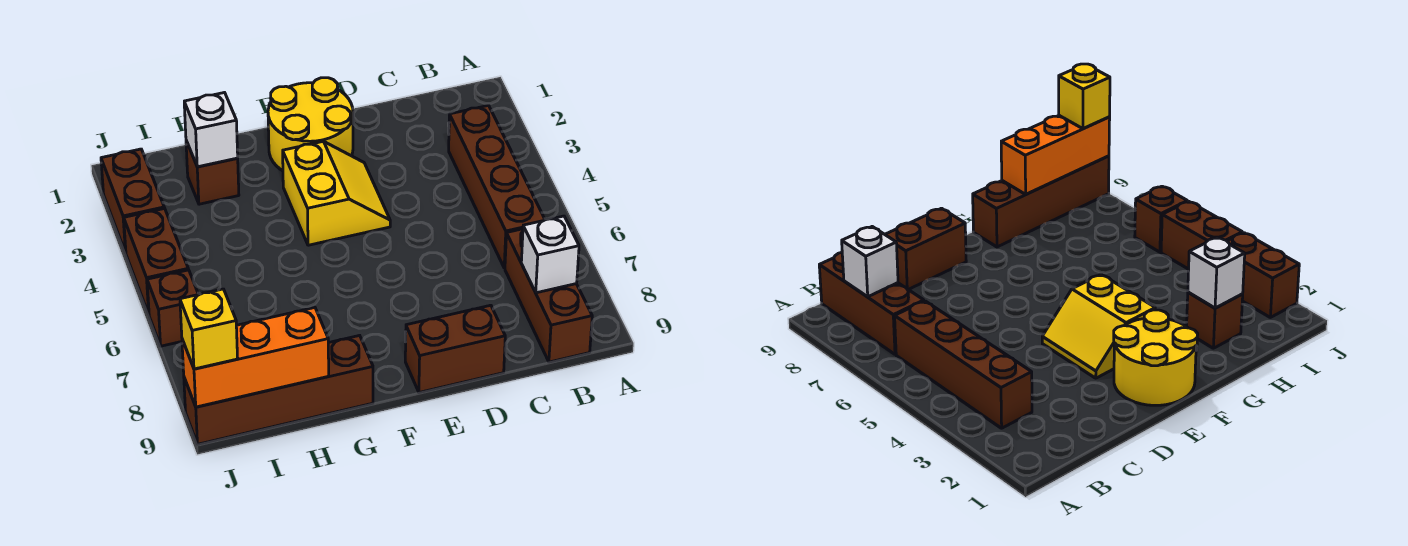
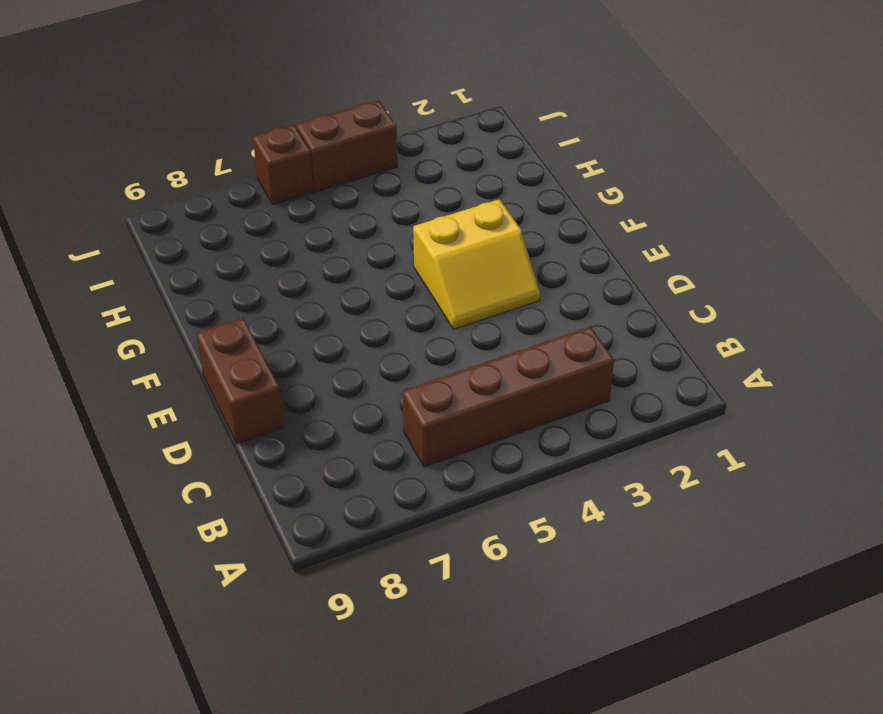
none -> brown 1x3 brick [505,229,592,362]
none -> yellow 2x2 round brick [268,78,353,171]
none -> brown 1x4 brick [184,335,373,444]

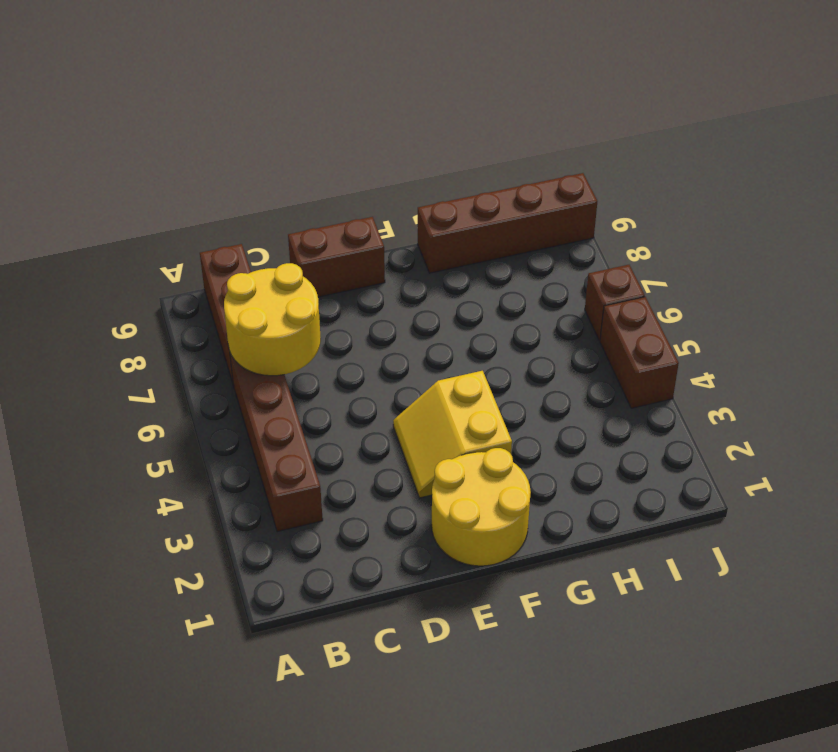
yellow 2x2 round brick [224,263,321,376] -> none
none -> brown 1x1 brick [186,141,239,204]
none -> brown 1x2 brick [101,149,164,253]
none -> white 1x1 brick [521,216,579,293]

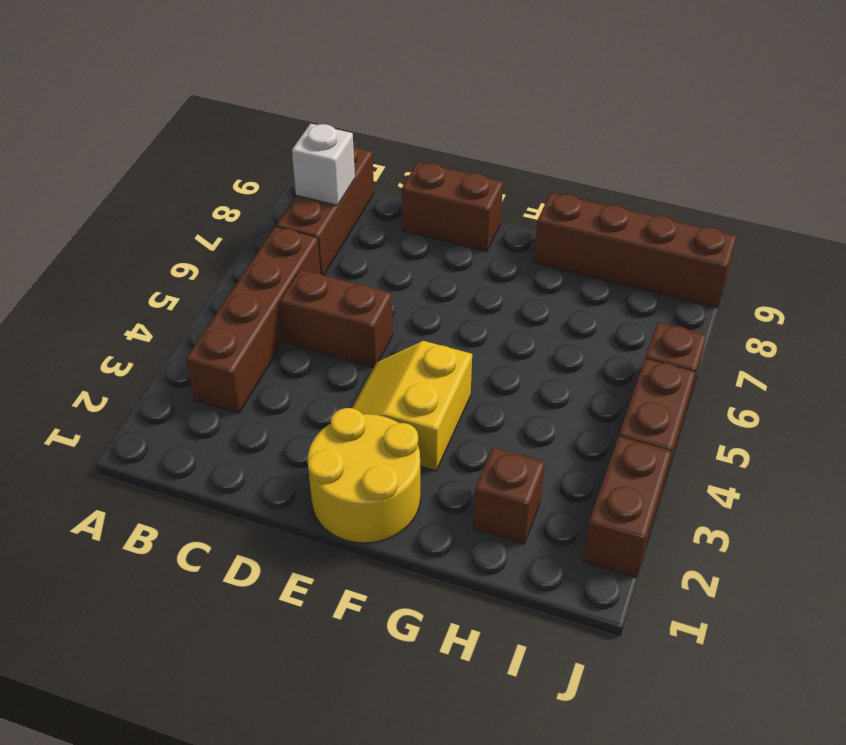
brown 1x2 brick [280,269,393,367] -> none
none -> white 1x1 brick [184,93,238,167]
none -> orange 1x3 brick [182,308,329,407]
none -> yellow 1x1 brick [180,289,238,369]

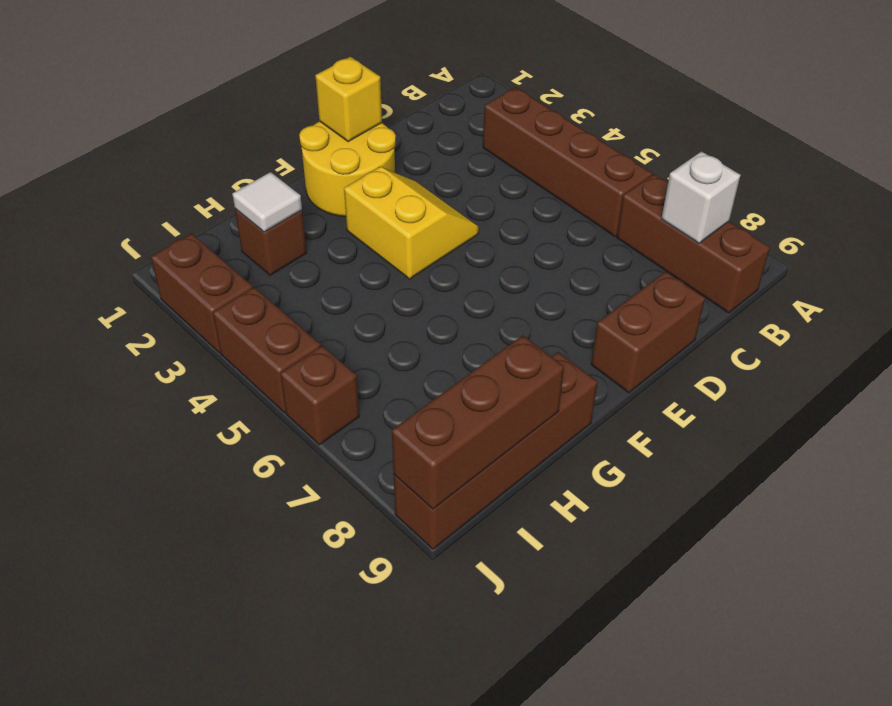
yellow 1x1 brick [315,57,382,142] -> yellow 1x1 brick moved to [180,289,238,369]
white 1x1 tile [232,172,302,232] -> white 1x1 brick [184,93,238,167]
brown 1x3 brick [392,335,564,509] -> orange 1x3 brick [182,308,329,407]

